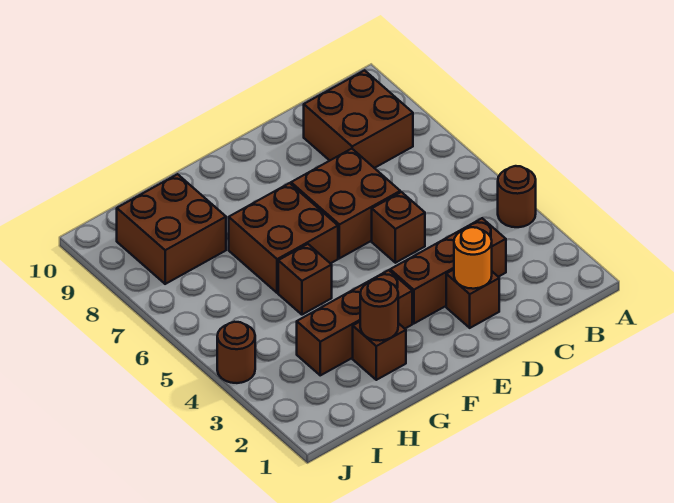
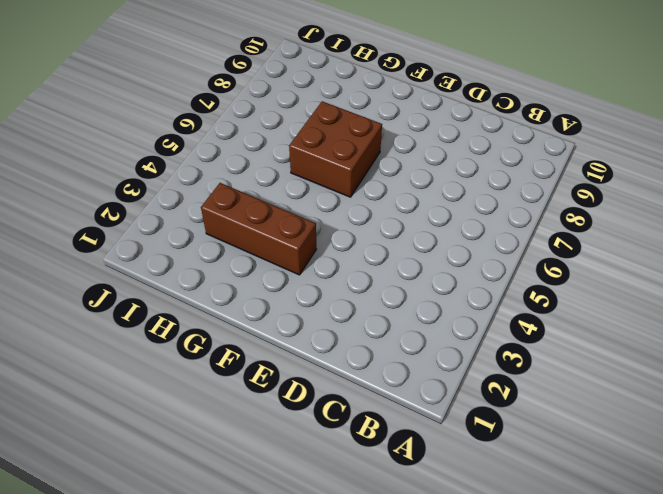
none -> brown 1x1 round brick [498,166,536,227]
none -> brown 2x2 brick [304,70,413,168]
none -> brown 1x3 brick [390,218,506,323]

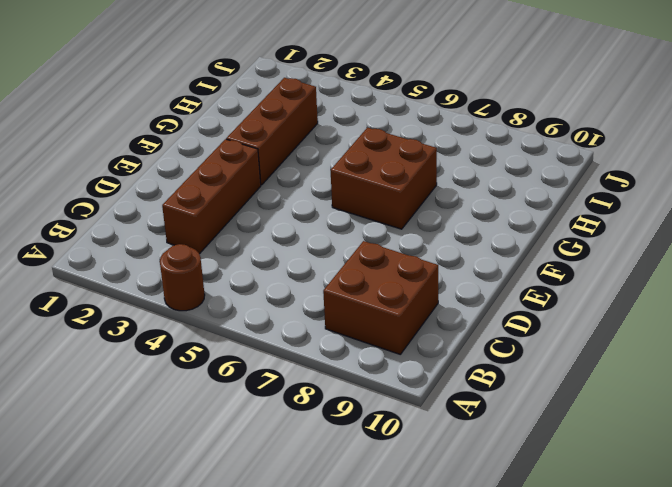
none -> brown 1x1 brick [446,270,499,328]
none -> brown 1x1 brick [372,192,425,263]
none -> brown 2x2 brick [291,149,400,258]

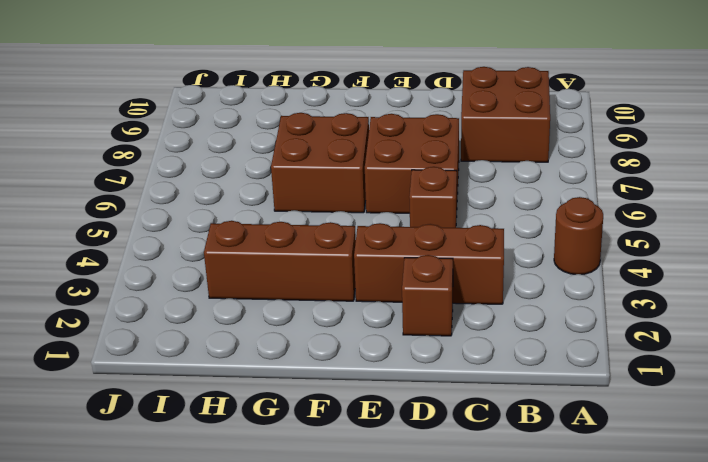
none -> brown 1x1 brick [353,322,406,380]
none -> brown 1x1 brick [278,244,332,315]
none -> brown 2x2 brick [117,174,226,284]

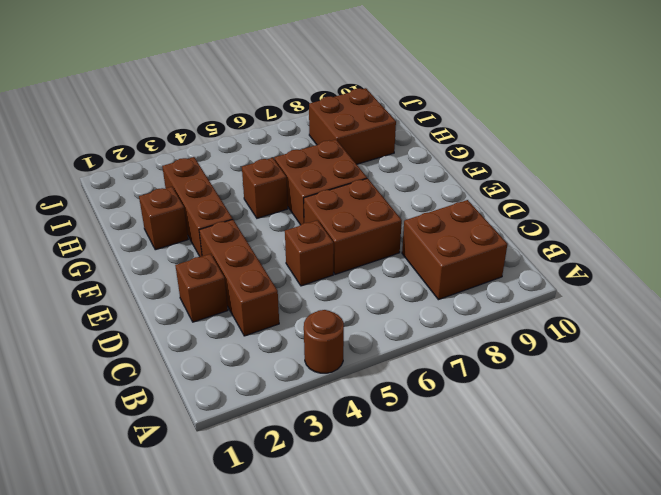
none -> brown 1x1 round brick [217,322,255,383]
none -> orange 1x1 round brick [454,227,492,289]
none -> brown 1x1 round brick [360,279,398,341]

